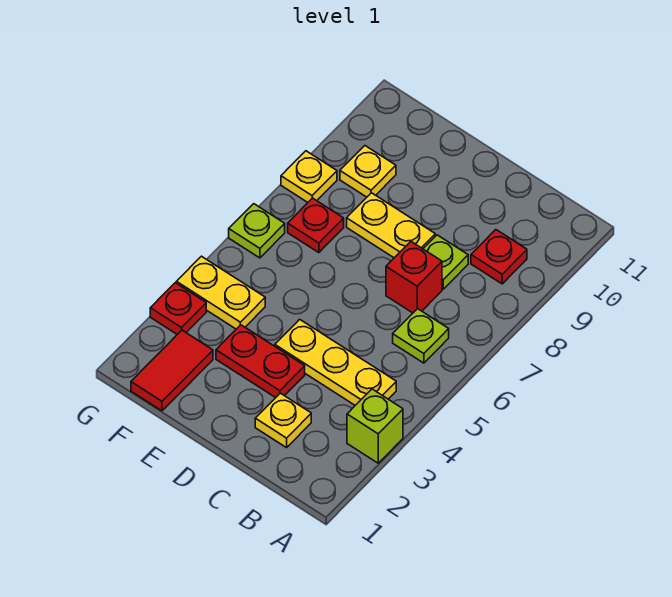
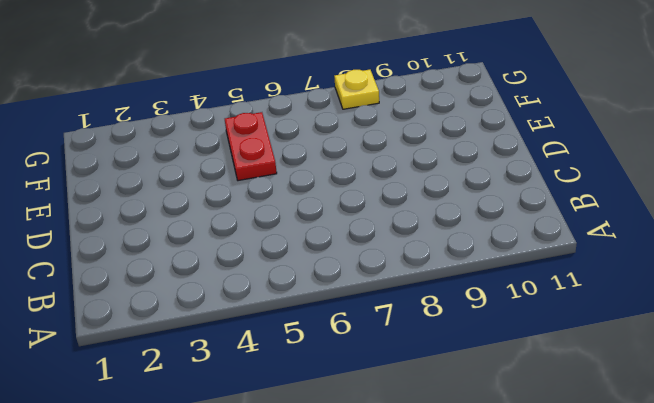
red 1x2 plate [225,112,277,181] -> red 1x2 plate moved to [216,325,305,398]
none -> lime 1x1 brick [347,389,403,463]
none -> yellow 1x3 plate [275,319,396,405]
none -> lime 1x1 plate [393,309,449,363]

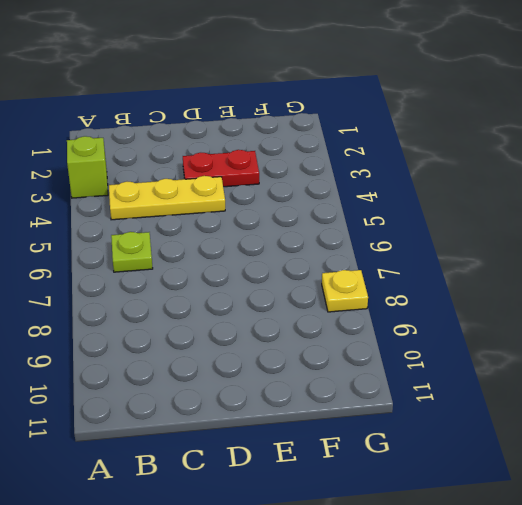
none -> red 1x1 plate [471,230,527,284]
none -> yellow 1x1 plate [255,393,311,448]
none -> red 1x1 brick [386,242,442,313]

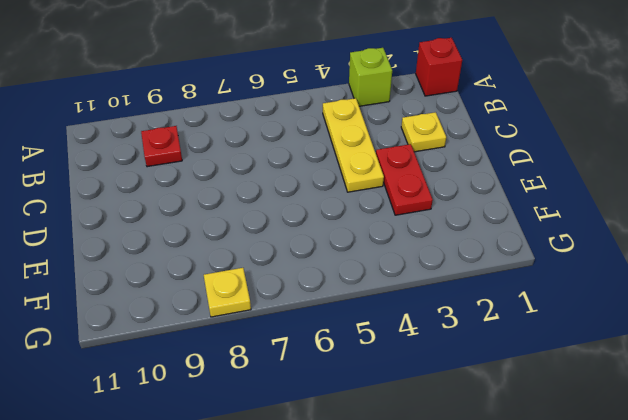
red 1x1 brick [416,38,462,96] -> red 1x1 brick moved to [386,242,442,313]
none -> lime 1x1 plate [393,309,449,363]
none -> lime 1x1 plate [423,235,468,289]
none -> yellow 1x2 plate [347,193,435,258]

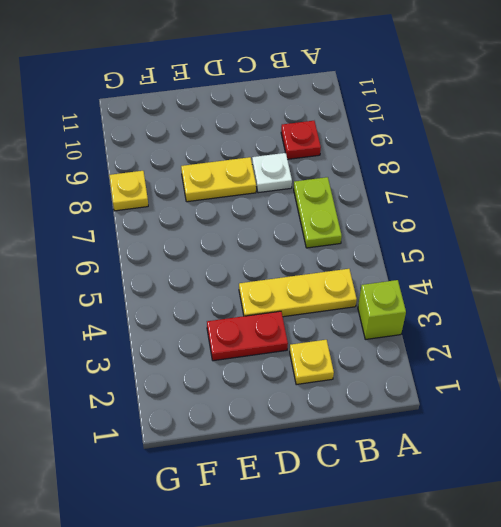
lime 1x2 plate [294,177,342,248] -> lime 1x1 plate [393,309,449,363]
white 1x1 plate [252,153,292,193] -> lime 1x1 plate [423,235,468,289]
none -> red 1x1 brick [386,242,442,313]
none -> red 1x2 tile [131,330,213,411]
none -> yellow 1x2 plate [176,256,265,329]

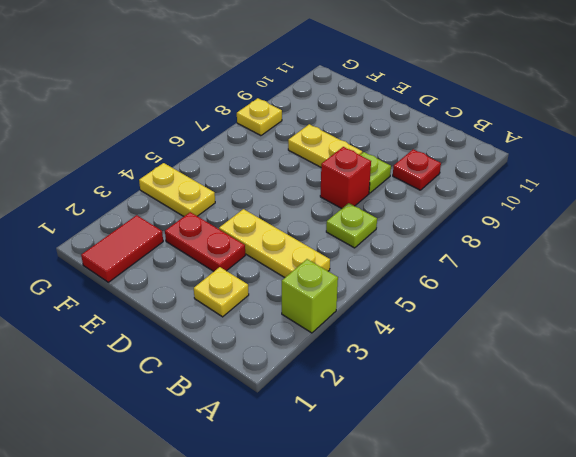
none -> red 1x1 plate [288,198,344,253]
none -> yellow 1x1 plate [340,146,396,197]
none -> red 1x1 plate [150,283,206,334]

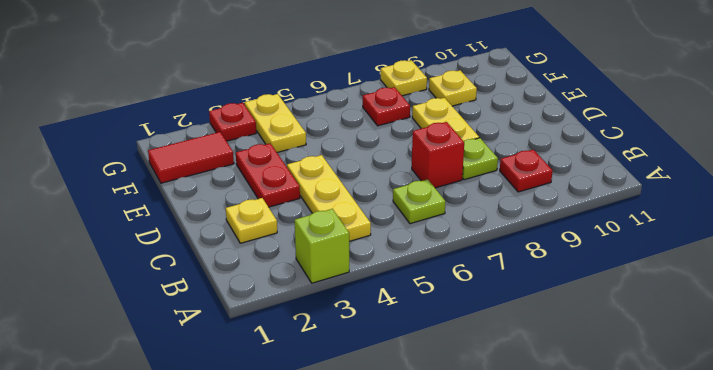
none -> lime 1x1 plate [229,204,285,258]

